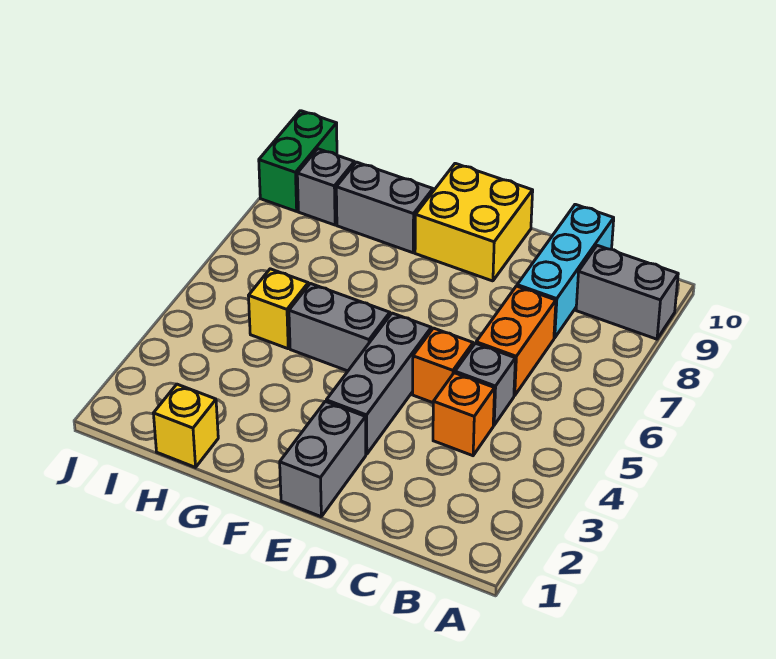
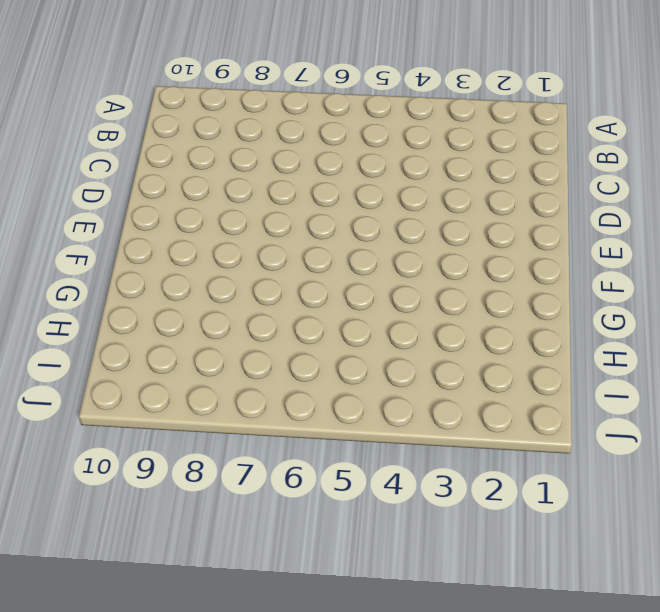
none -> grey 1x2 brick [576,245,678,339]
none -> orange 1x1 brick [433,373,495,456]
none -> grey 1x1 brick [455,343,515,425]

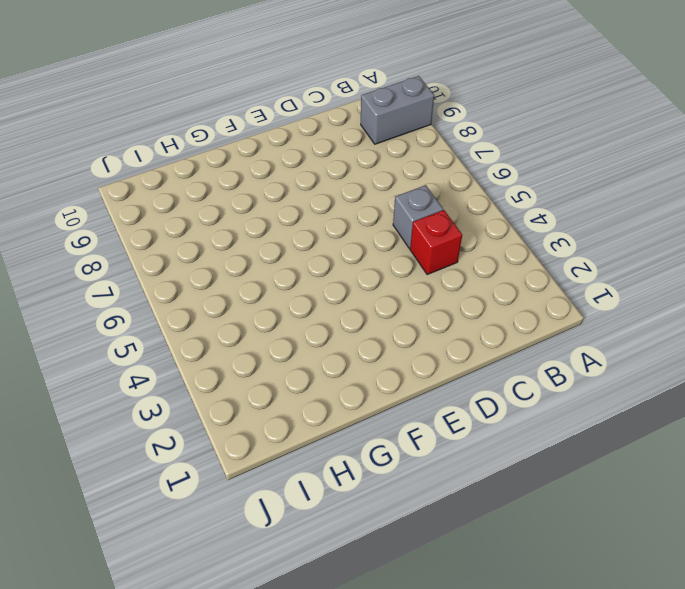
red 1x1 brick [410,210,462,275] -> orange 1x1 brick [433,373,495,456]
none -> orange 1x2 brick [476,286,556,396]
none -> cyan 1x3 brick [517,204,614,338]
none -> orange 1x1 brick [413,328,473,403]

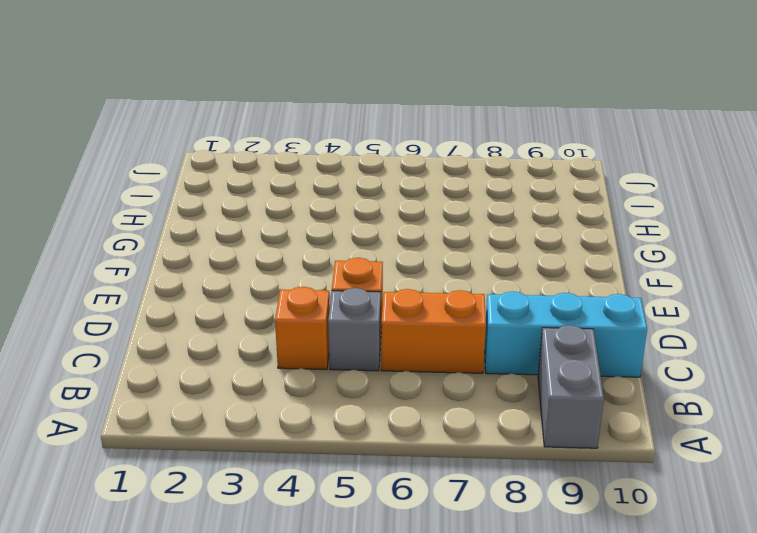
none -> grey 1x2 brick [280,401,366,517]
none -> grey 1x3 brick [326,313,431,454]
none -> yellow 2x2 brick [415,163,533,281]

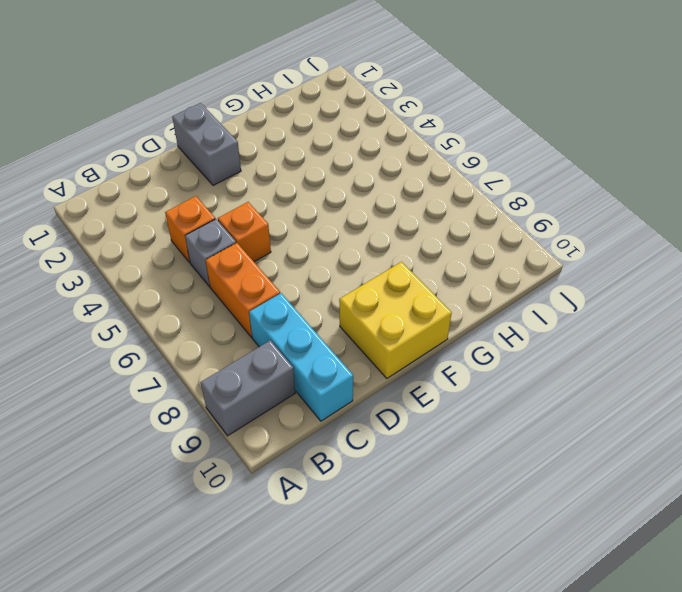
none -> grey 1x3 brick [326,313,431,454]
none -> grey 1x2 brick [289,283,390,371]
none -> grey 1x2 brick [336,162,433,253]

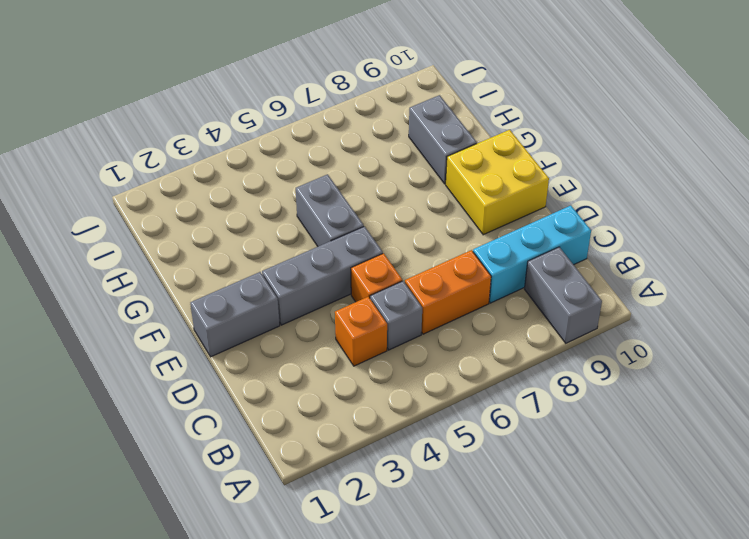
none -> yellow 1x1 brick [153,384,218,467]
none -> yellow 1x1 brick [249,269,308,349]
none -> grey 1x1 brick [297,149,354,225]

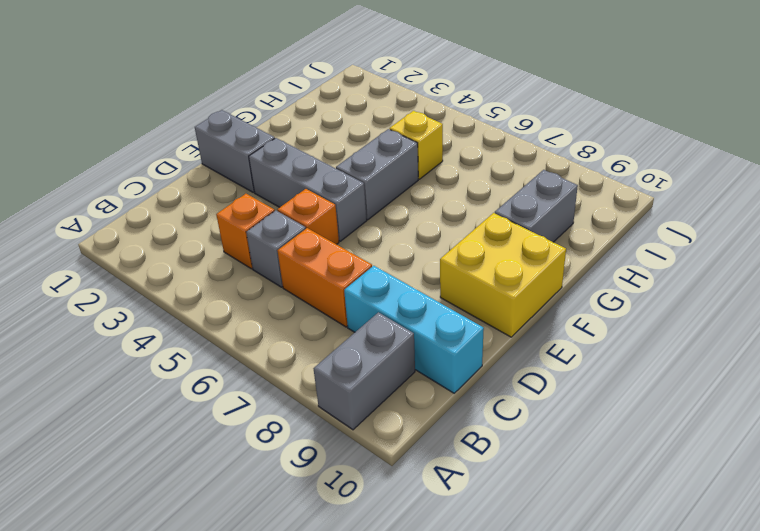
none -> yellow 1x1 brick [153,384,218,467]
none -> grey 1x1 brick [297,149,354,225]
none -> green 1x2 brick [259,111,337,211]

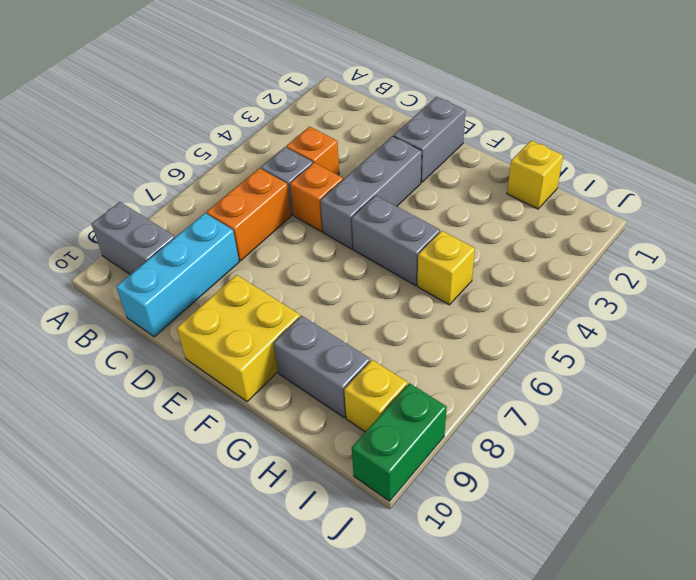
yellow 1x1 brick [344,360,408,432] -> grey 1x1 brick [297,149,354,225]

